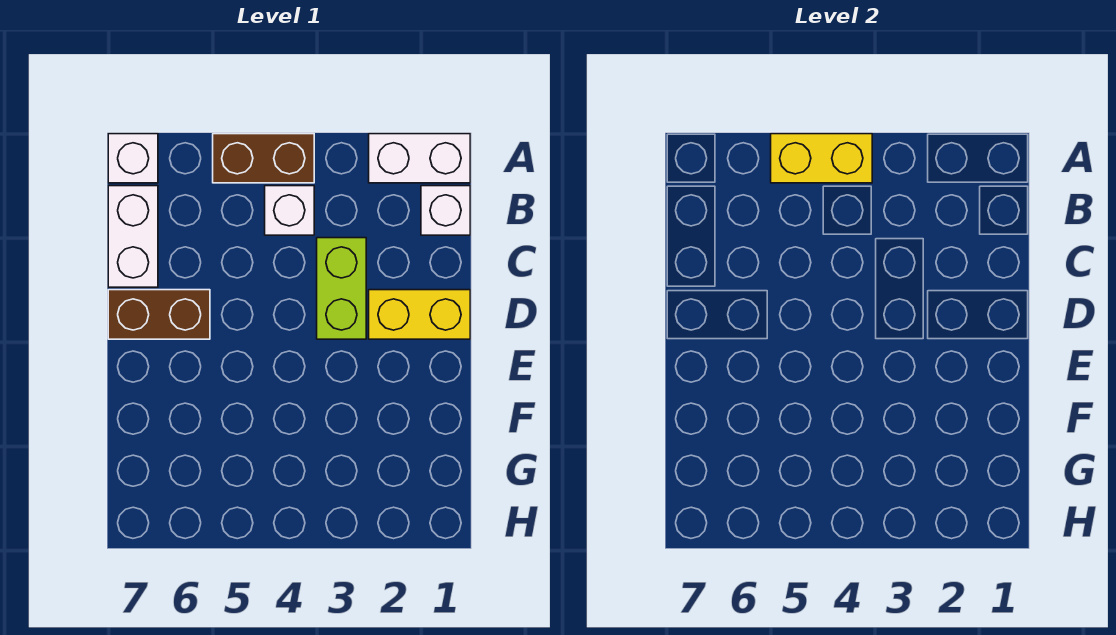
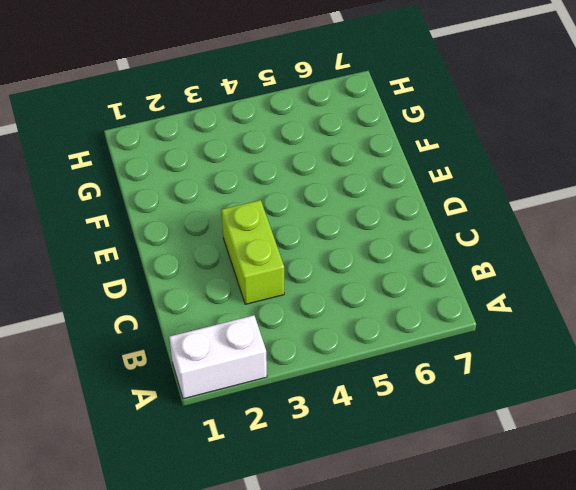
none -> brown 1x2 brick [213,134,314,183]
none -> white 1x1 brick [108,134,158,183]

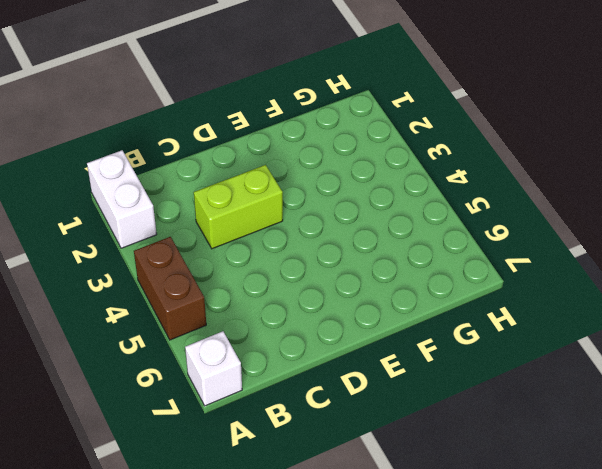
none -> white 1x1 brick [421,186,470,235]
none -> white 1x1 brick [265,186,314,235]

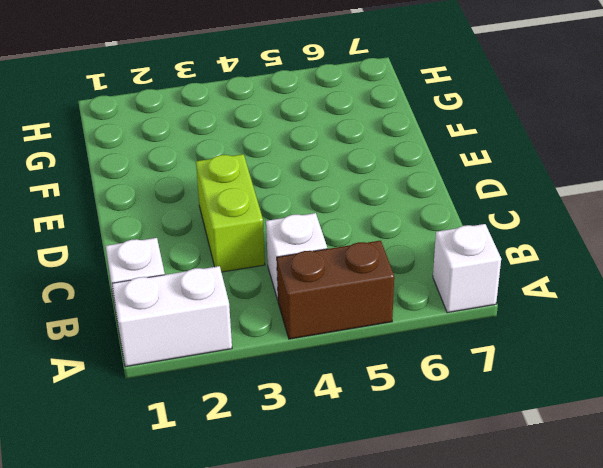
none -> white 1x2 brick [108,186,158,287]
none -> yellow 1x2 brick [369,290,470,339]

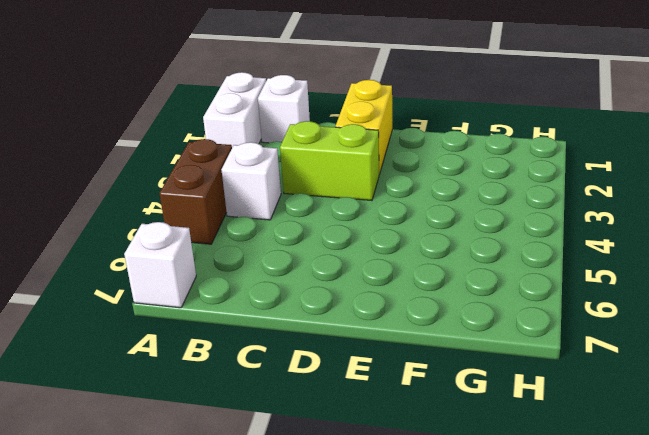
none -> white 1x2 brick [108,186,158,287]
none -> brown 1x2 brick [108,290,210,339]

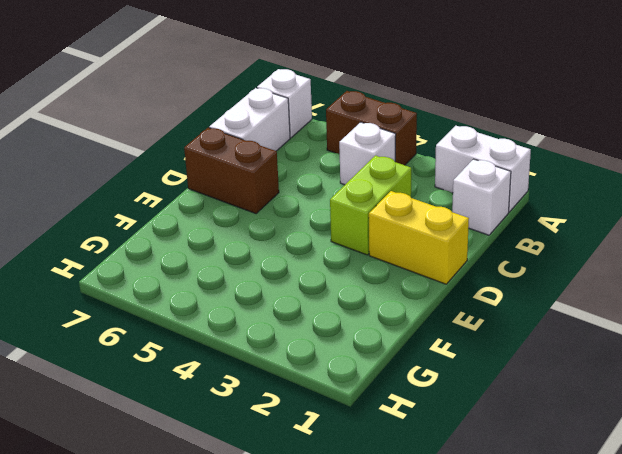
none -> yellow 1x2 brick [771,134,872,183]

